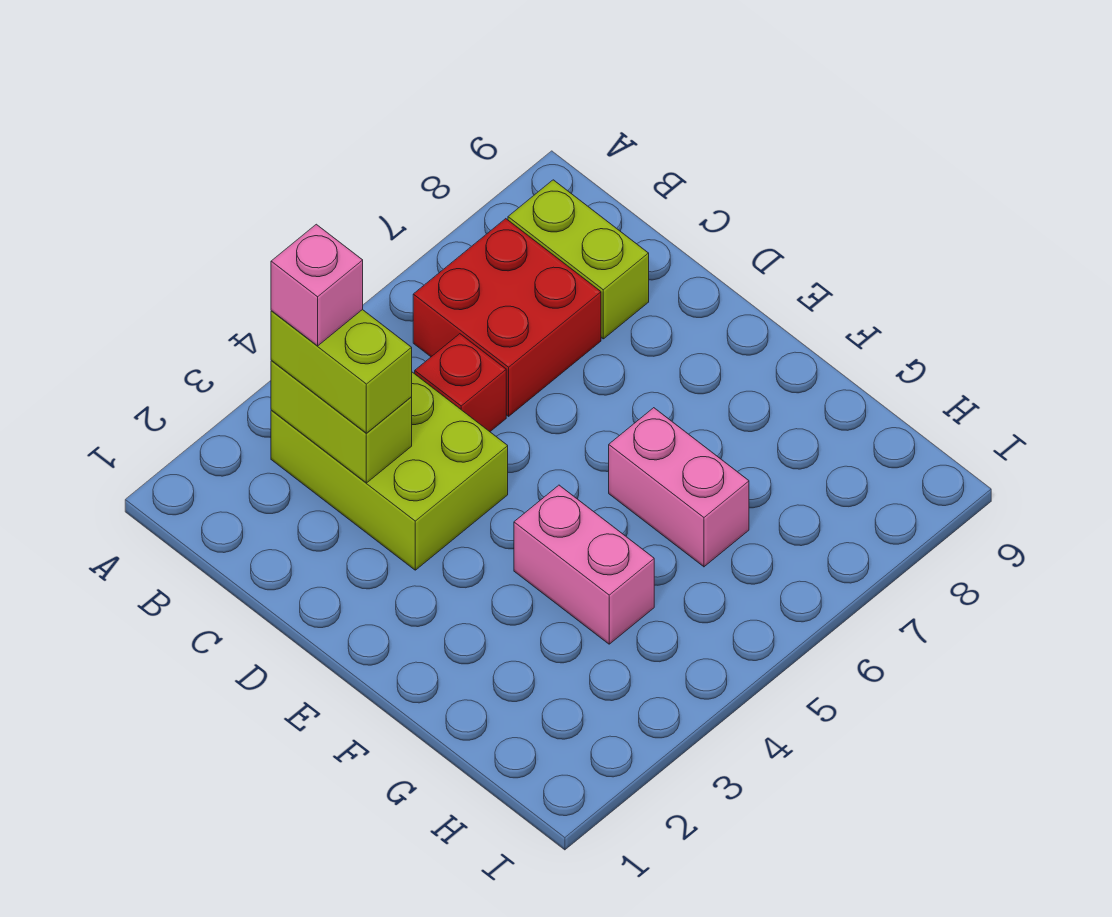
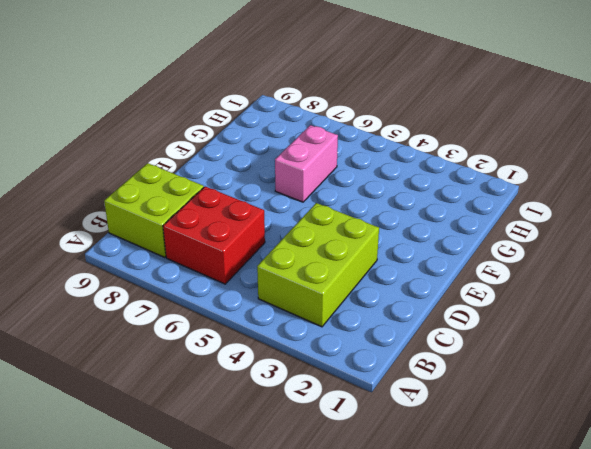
lime 2x2 brick [104,163,204,258] -> lime 1x2 brick [508,180,649,339]
none -> red 1x1 brick [415,334,506,432]
none -> pink 1x2 brick [514,485,654,644]

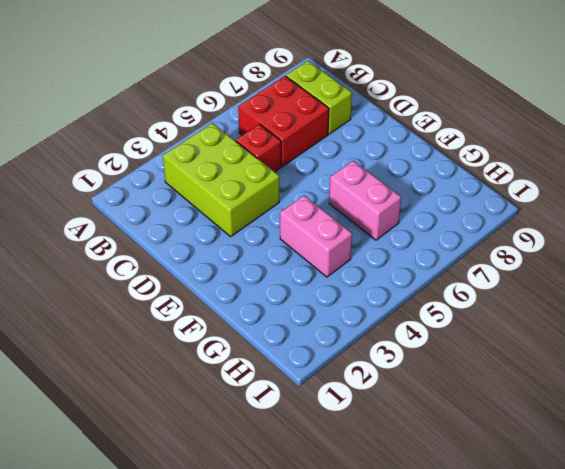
none -> lime 1x2 brick [271,360,412,483]
none -> lime 1x2 brick [271,310,412,433]

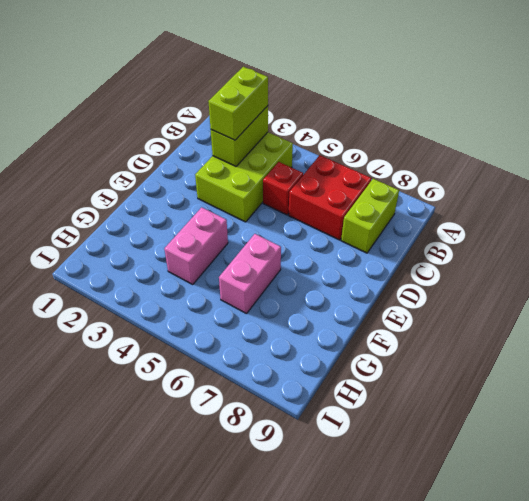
none -> pink 1x1 brick [271,224,363,346]

